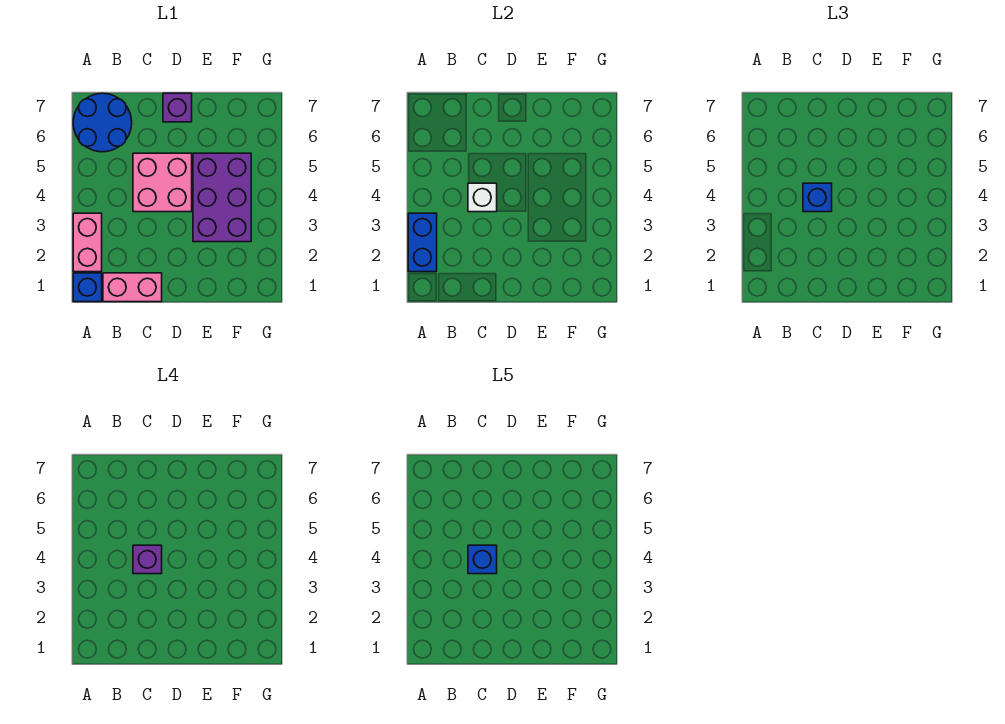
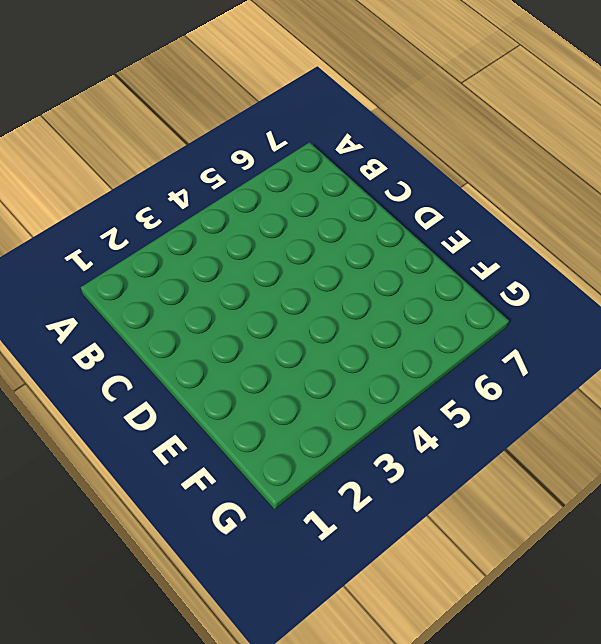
none -> blue 1x1 brick [73,273,102,302]
none -> pink 1x2 brick [73,213,102,272]
none -> blue 2x2 round brick [73,93,132,152]

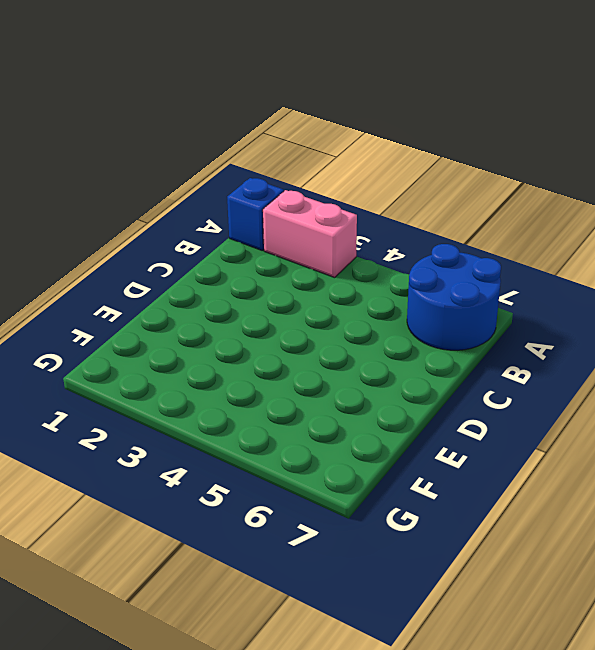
none -> pink 1x2 brick [103,273,162,302]
none -> pink 2x2 brick [133,153,192,212]
none -> purple 1x1 brick [163,93,192,122]

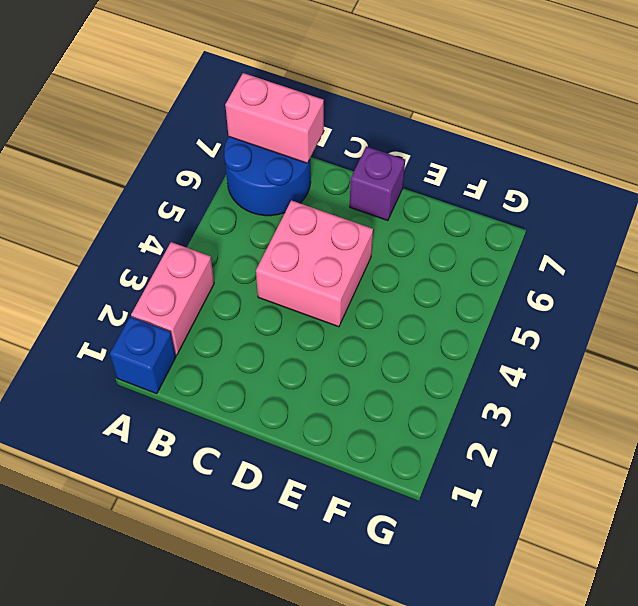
pink 1x2 brick [225,73,324,163] -> pink 1x2 brick moved to [103,273,162,302]
none -> purple 2x3 brick [193,153,251,242]
none -> blue 1x2 brick [408,213,437,272]
none -> white 1x1 brick [468,183,497,212]

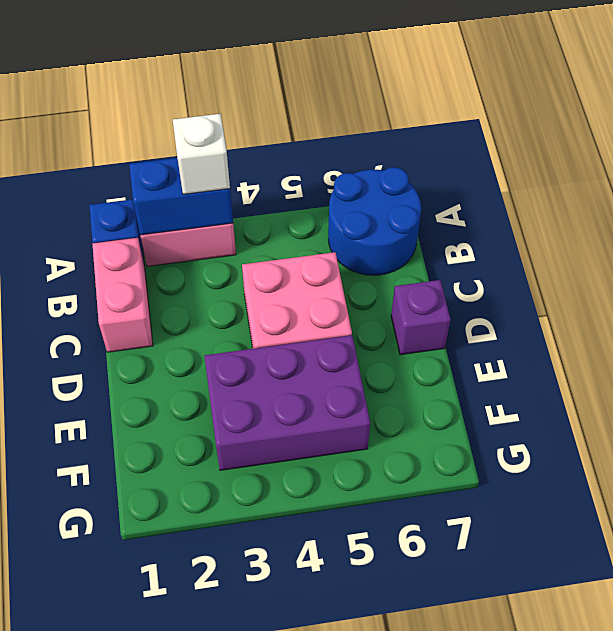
white 1x1 brick [173,114,230,194] -> white 1x1 brick moved to [468,183,497,212]
none -> blue 1x1 brick [803,183,832,212]
none -> purple 1x1 brick [133,545,162,574]
none -> blue 1x1 brick [468,545,497,574]

